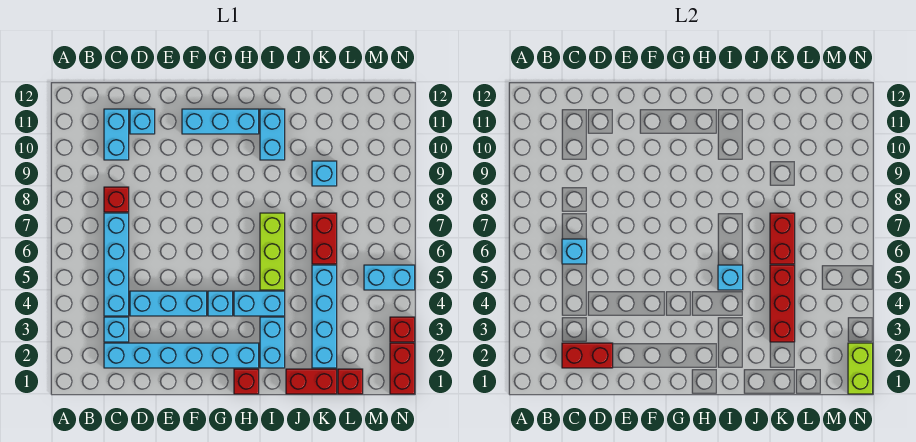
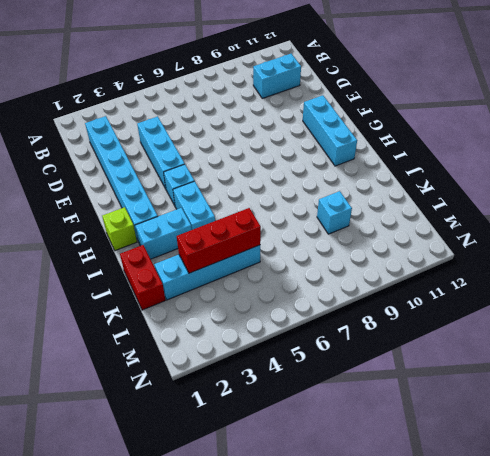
lime 1x1 brick [102,207,137,251] -> red 1x1 brick [234,369,259,394]
none -> cyan 1x1 brick [104,317,129,342]
none -> cyan 1x4 brick [104,213,129,316]
none -> red 1x1 brick [104,187,129,212]

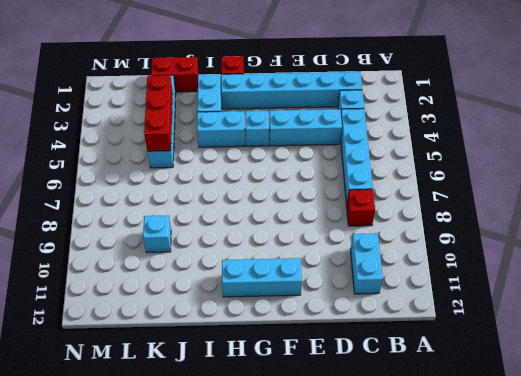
none -> cyan 1x1 brick [130,109,155,134]
none -> lime 1x3 brick [260,213,285,290]
none -> cyan 1x2 brick [260,109,285,160]

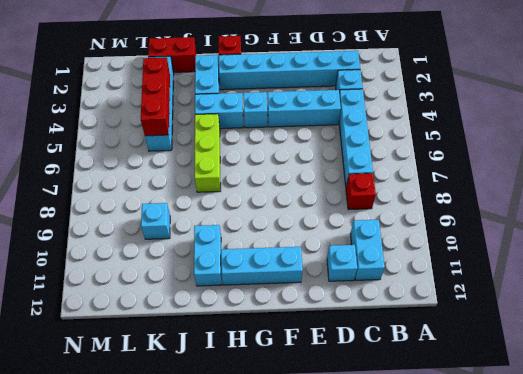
none -> red 1x2 brick [312,213,337,264]
none -> red 1x1 brick [338,369,363,394]
none -> cyan 1x2 brick [364,265,415,290]

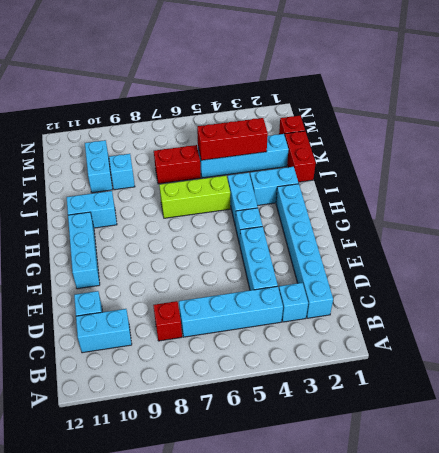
cyan 1x2 brick [85,140,113,193] -> cyan 1x2 brick moved to [364,265,415,290]
none -> red 1x1 brick [234,369,259,394]
none -> red 1x2 brick [390,343,415,394]
none -> red 1x1 brick [390,317,415,342]

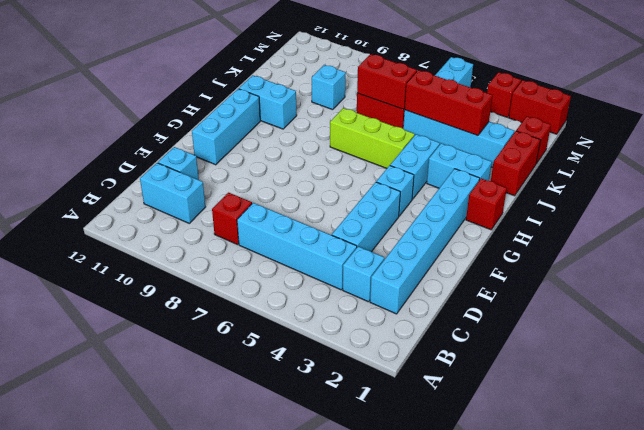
none -> red 1x2 brick [562,343,613,368]
none -> cyan 1x1 brick [562,239,587,264]
none -> cyan 1x1 brick [718,265,743,290]

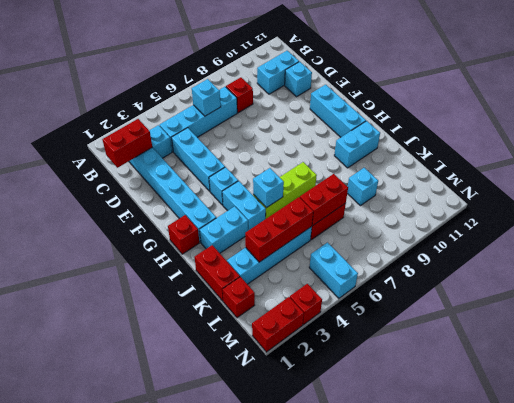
red 1x2 brick [102,119,152,168] -> red 1x2 brick turned to [562,343,613,368]
none -> lime 1x2 brick [848,343,873,394]

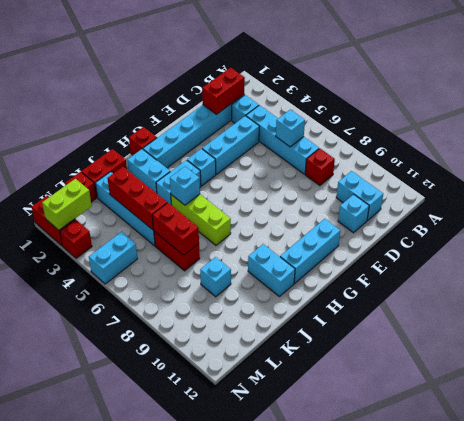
lime 1x2 brick [42,179,92,230] -> lime 1x2 brick turned to [848,343,873,394]

